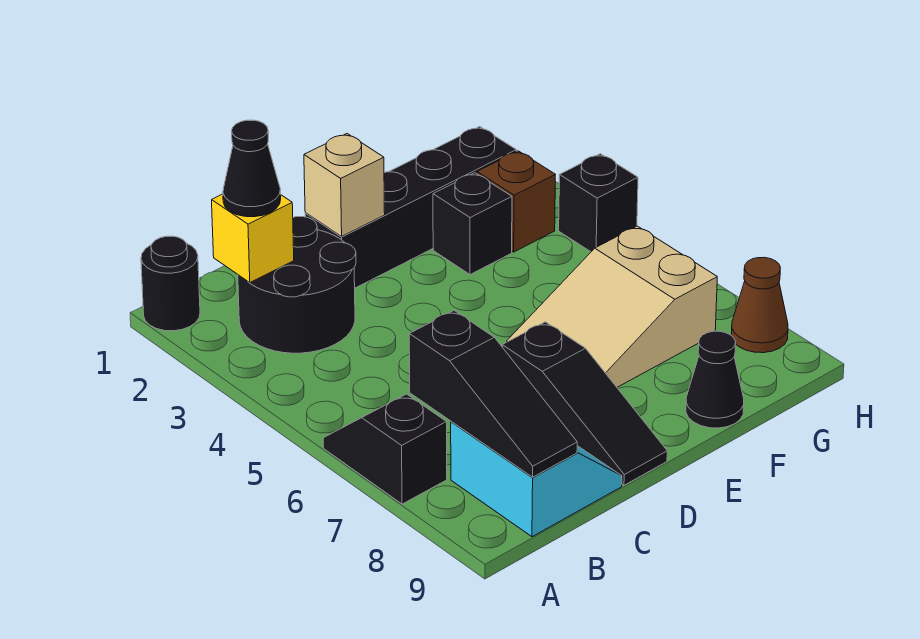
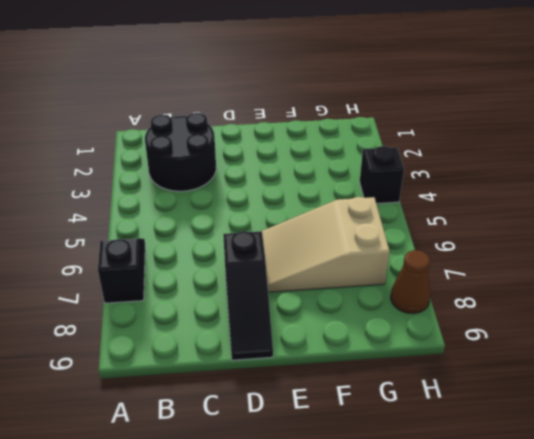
none -> black 1x1 round brick [141,236,200,331]
none -> cyan 2x2 slope [451,422,622,537]
none -> black 1x4 brick [305,127,516,288]

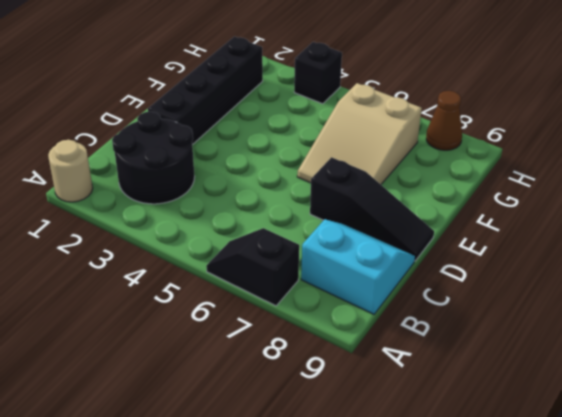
tan 1x1 round brick [48,140,93,202] -> black 1x1 round brick [141,236,200,331]
none -> black 1x1 brick [433,173,512,275]
none -> black 1x1 cone [686,331,744,428]
none -> brown 1x1 brick [477,151,555,252]

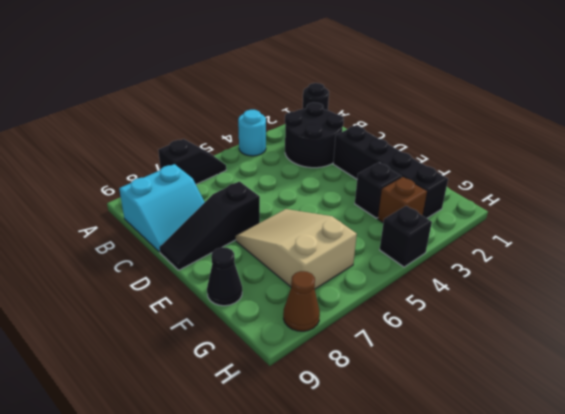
cyan 1x1 round brick [238,110,266,156] -> none
none -> yellow 1x1 brick [212,194,294,283]
none -> black 1x3 slope [409,311,577,477]
none -> tan 1x1 brick [304,134,385,236]

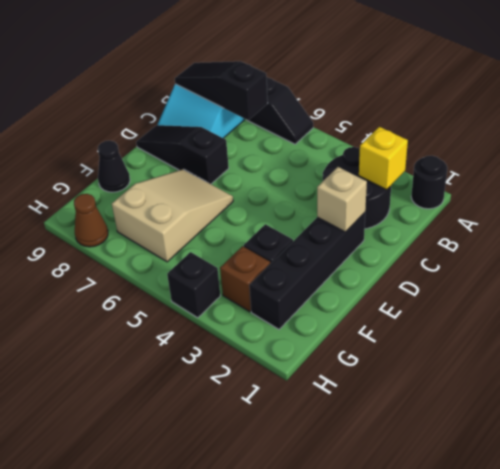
none -> black 1x1 cone [223,120,281,217]

